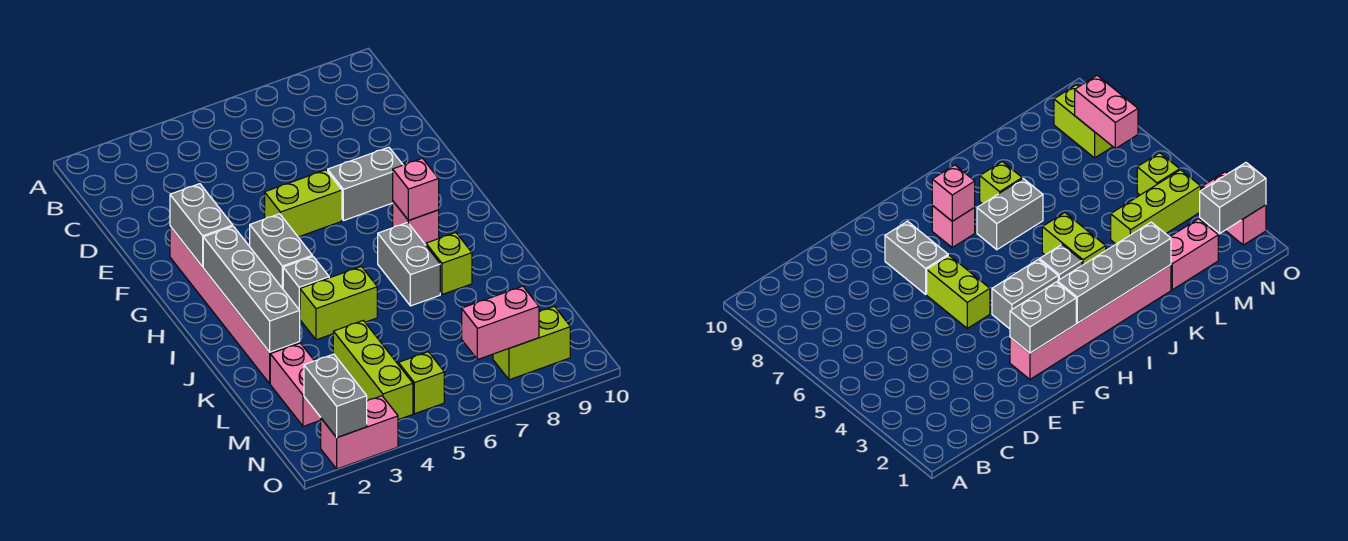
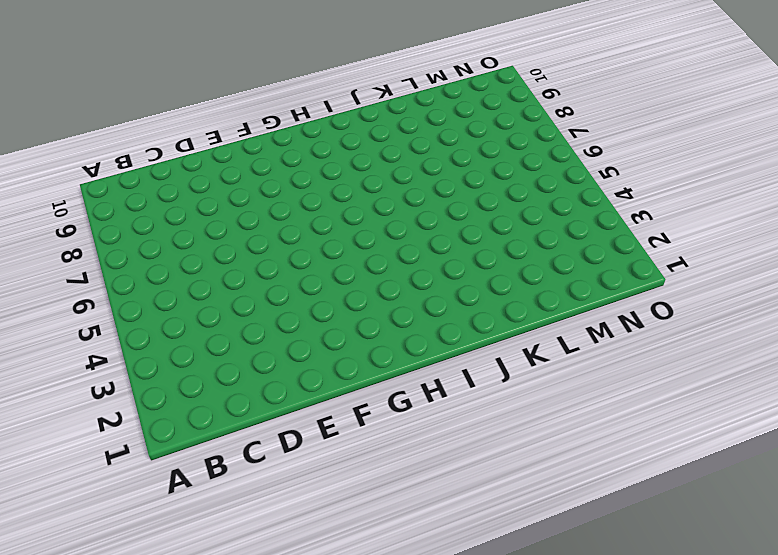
none -> pink 1x6 brick [170,226,300,384]
none -> lime 1x2 brick [265,170,342,237]
none -> grey 1x2 brick [328,147,403,221]

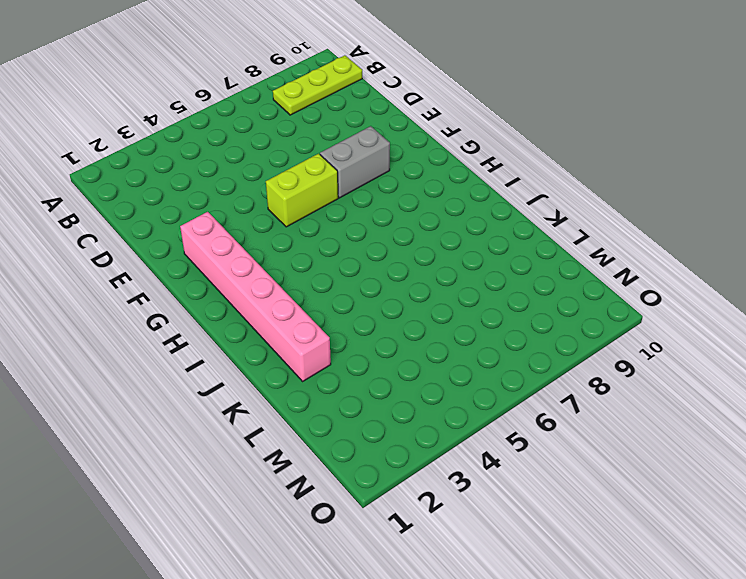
lime 1x3 plate [273,55,362,115] -> none
none -> grey 1x2 brick [250,214,312,289]
none -> pink 1x1 brick [393,202,439,245]
none -> grey 1x1 brick [283,257,329,311]

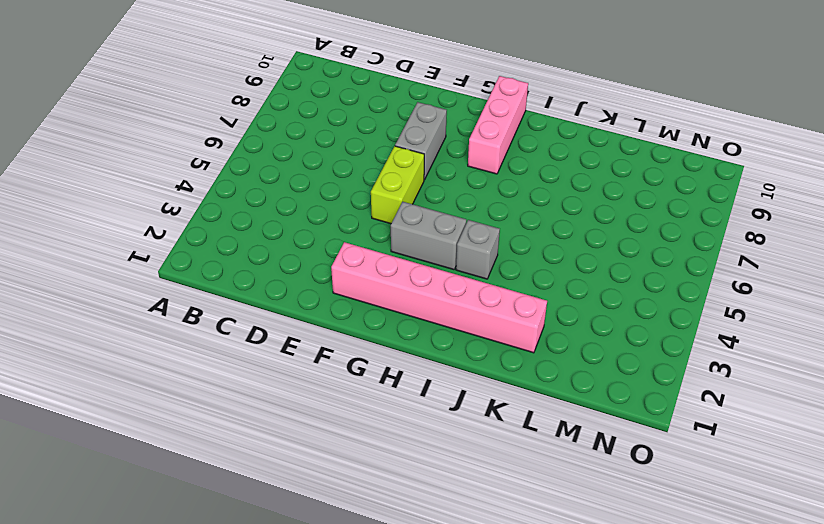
pink 1x3 brick [468,76,528,174] -> pink 1x1 brick [393,202,439,245]
none -> grey 1x2 brick [378,222,440,306]
none -> lime 1x2 brick [300,266,377,340]
none -> lime 1x1 brick [426,233,472,295]

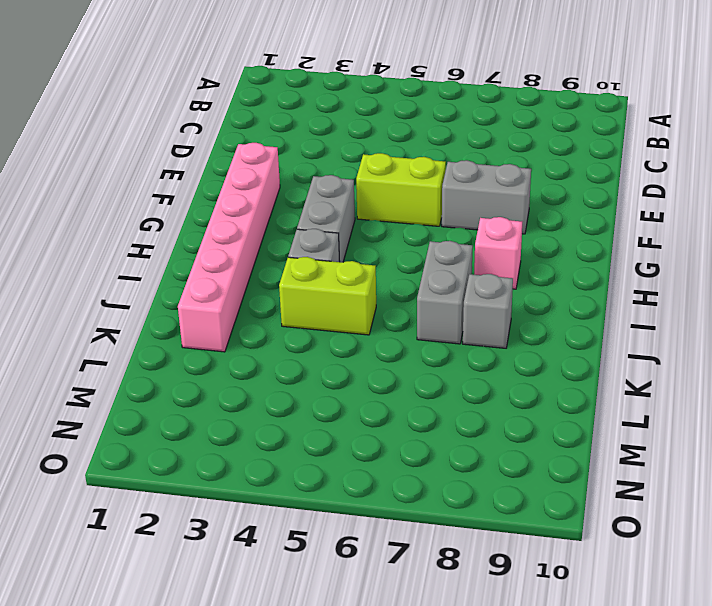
grey 1x1 brick [463,274,513,348] -> lime 1x1 brick [426,233,472,295]
none -> pink 1x2 brick [270,343,321,426]
none -> lime 1x3 brick [333,320,413,420]
none -> lime 1x1 brick [398,352,444,414]

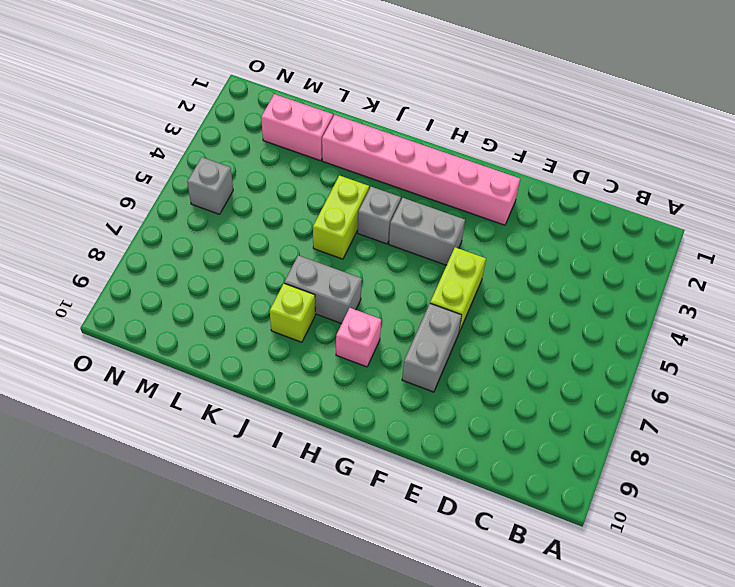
grey 1x1 brick [187,157,233,214] -> lime 1x1 brick [398,352,444,414]
none -> lime 1x3 brick [333,320,413,420]
none -> lime 1x2 brick [493,306,570,380]
none -> pink 1x2 brick [321,396,398,469]

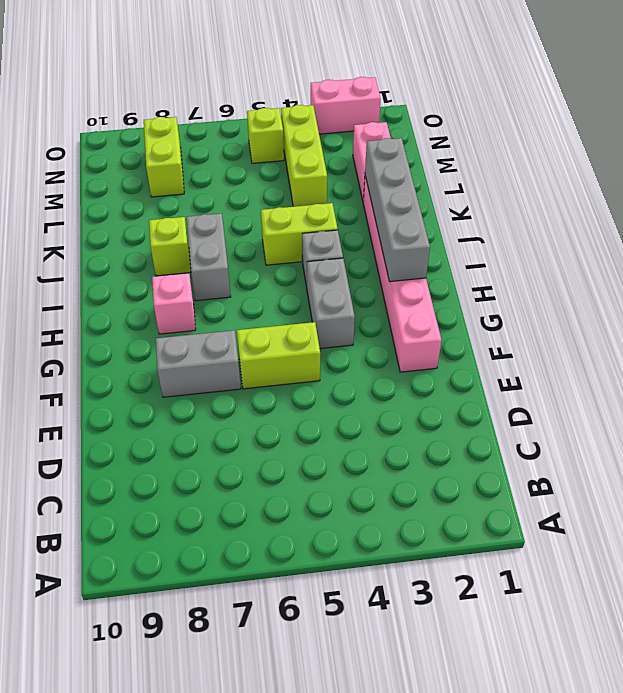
lime 1x2 brick [144,117,184,197] -> lime 1x2 brick turned to [493,306,570,380]
none -> grey 1x2 brick [170,184,233,267]
none -> pink 1x1 brick [393,158,439,221]
none -> grey 1x2 brick [304,354,367,437]

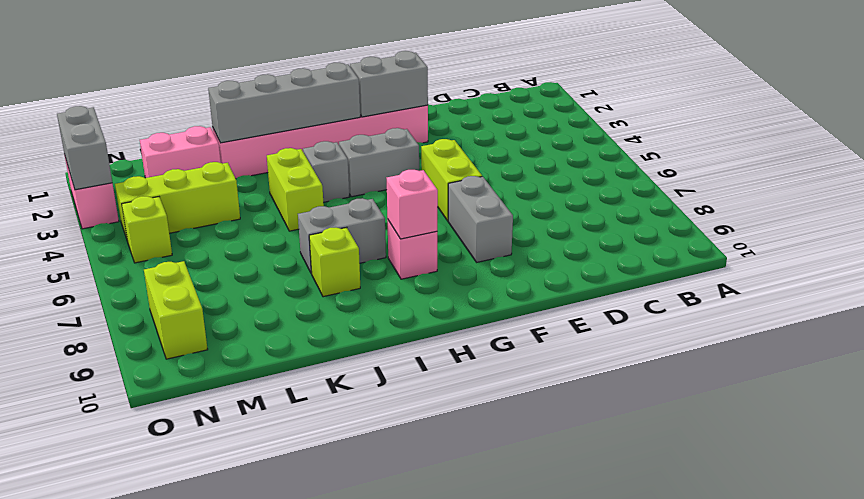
grey 1x2 brick [57,106,112,190] -> grey 1x2 brick turned to [304,354,367,437]
none -> pink 1x2 brick [462,286,539,360]

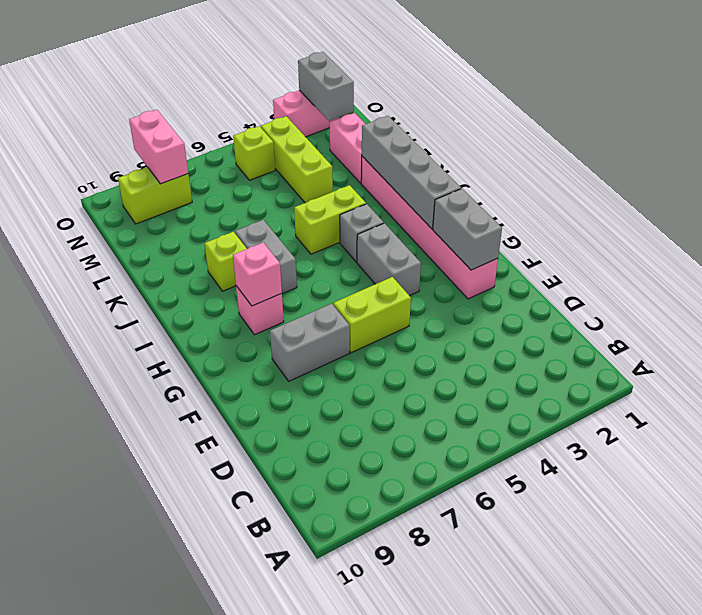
pink 1x2 brick [129,110,188,184] -> pink 1x2 brick turned to [462,286,539,360]

